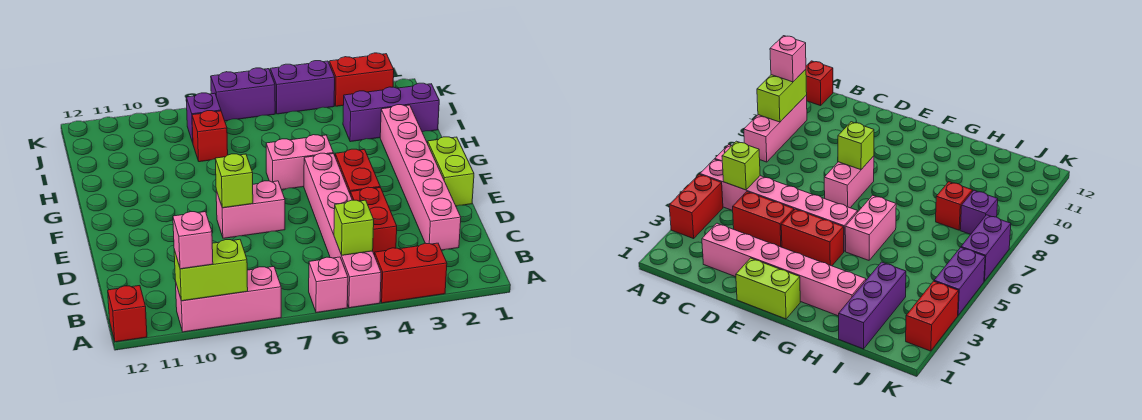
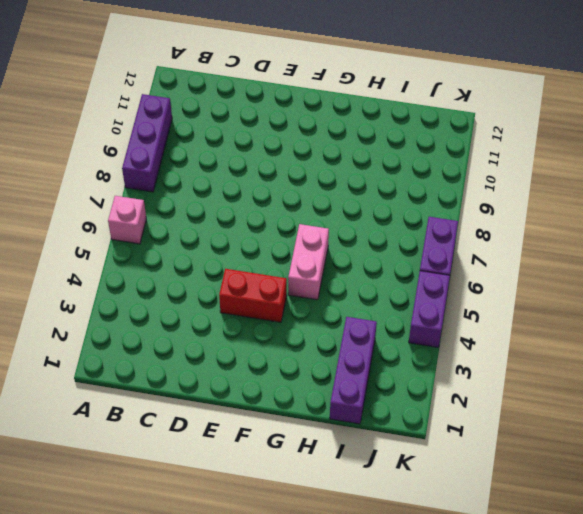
purple 1x3 brick [122,94,172,192] -> pink 1x3 brick [175,267,281,332]
none -> red 1x2 brick [375,243,447,303]
none -> pink 1x6 brick [304,153,381,308]
none -> red 1x1 brick [108,286,147,342]

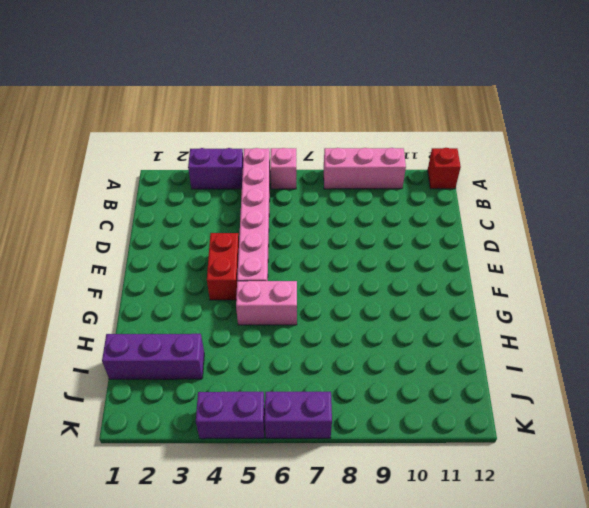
purple 1x2 brick [188,148,243,189] -> red 1x2 brick [375,243,447,303]
none -> pink 1x6 brick [380,105,461,250]
none -> red 1x2 brick [350,187,397,255]
none -> lime 1x2 brick [428,137,474,206]

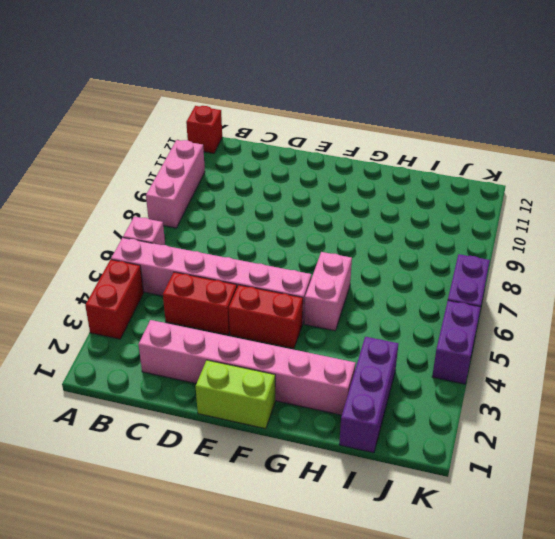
none -> pink 1x2 brick [216,181,285,238]
none -> red 1x1 brick [192,111,228,162]
none -> purple 1x1 brick [186,93,221,142]

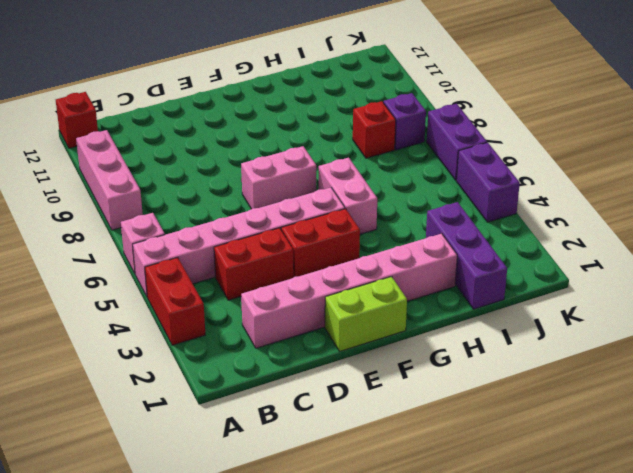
pink 1x2 brick [241,146,316,209] -> pink 1x2 brick turned to [216,181,285,238]
none -> red 1x2 brick [329,53,394,106]
none -> lime 1x2 brick [174,239,248,301]
none -> lime 1x1 brick [334,200,374,255]

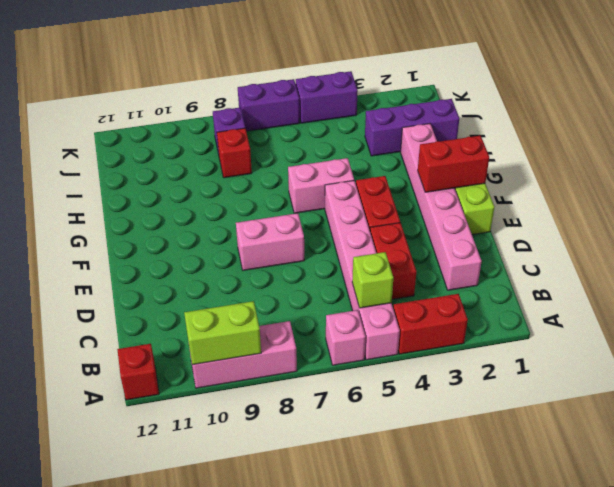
red 1x2 brick [418,136,489,192] -> red 1x2 brick moved to [329,53,394,106]
none -> lime 1x1 brick [215,154,253,208]
none -> pink 1x1 brick [173,212,213,269]

